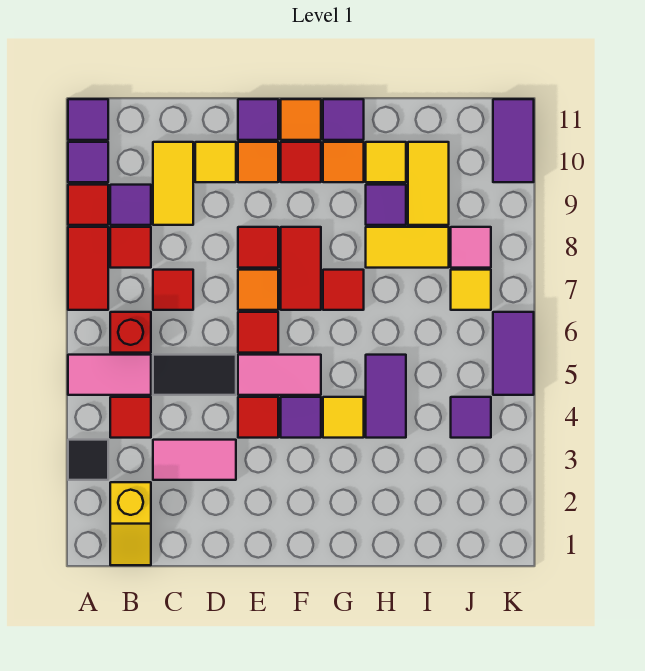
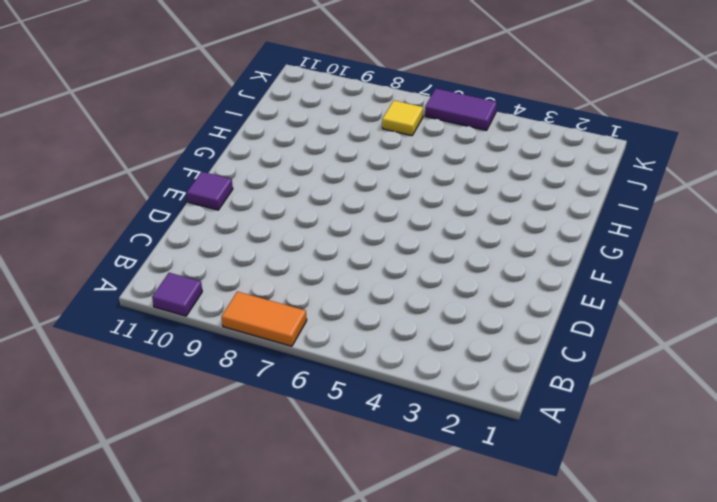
orange 1x2 tile [221,292,307,346] -> red 1x2 tile [68,227,108,310]
none -> black 1x1 tile [68,440,108,480]
none -> pink 1x2 tile [68,355,151,395]
none -> red 1x1 tile [68,185,108,225]
none -> purple 1x1 tile [68,99,108,140]

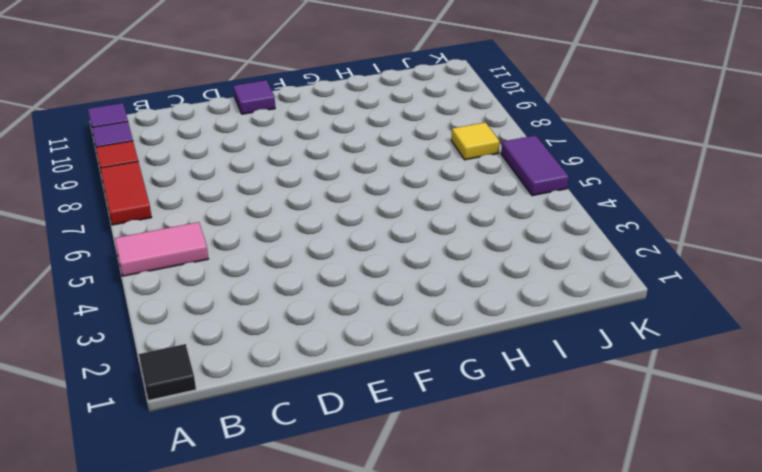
black 1x1 tile [139,344,196,400] -> black 1x1 tile moved to [68,440,108,480]
none -> yellow 1x2 slope [110,482,151,565]
none -> red 1x1 tile [110,397,151,438]
none -> red 1x1 brick [110,312,151,353]
none -> red 1x1 tile [110,227,151,268]

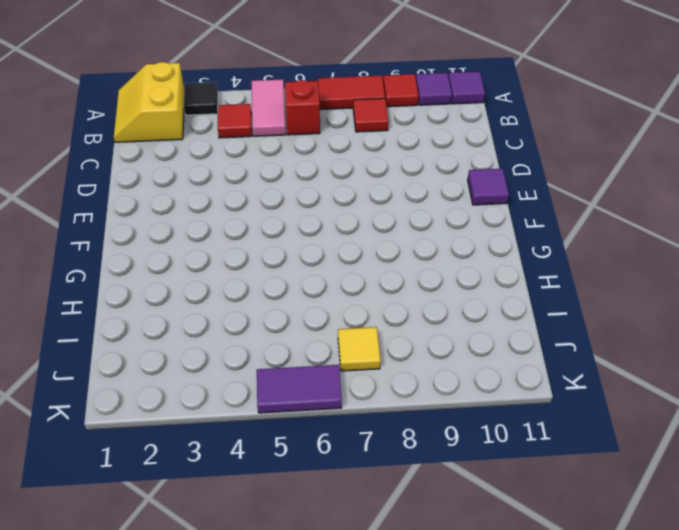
yellow 2x2 slope [114,62,184,142] -> yellow 1x2 slope [110,482,151,565]
none -> purple 1x1 tile [110,185,151,225]
none -> pink 1x2 tile [153,440,236,480]
none -> black 1x2 tile [153,355,236,395]
none -> red 1x1 tile [153,270,193,310]

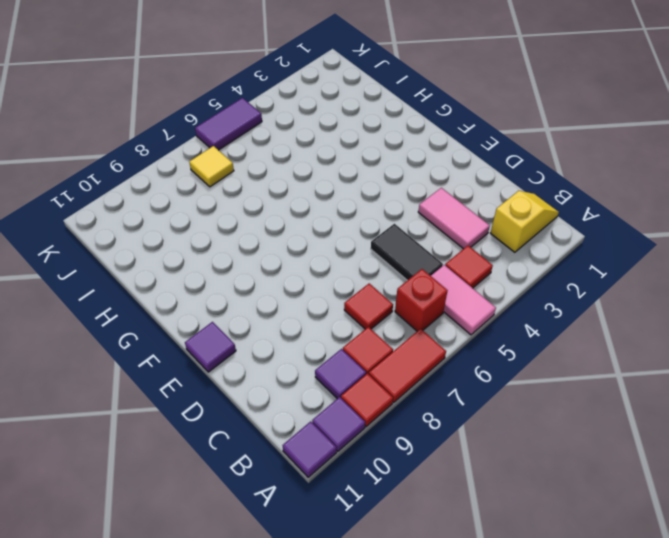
none -> black 1x1 tile [68,440,108,480]
none -> yellow 1x2 tile [153,142,193,225]
none -> yellow 1x1 tile [195,142,236,182]
none -> red 1x1 tile [238,397,278,438]

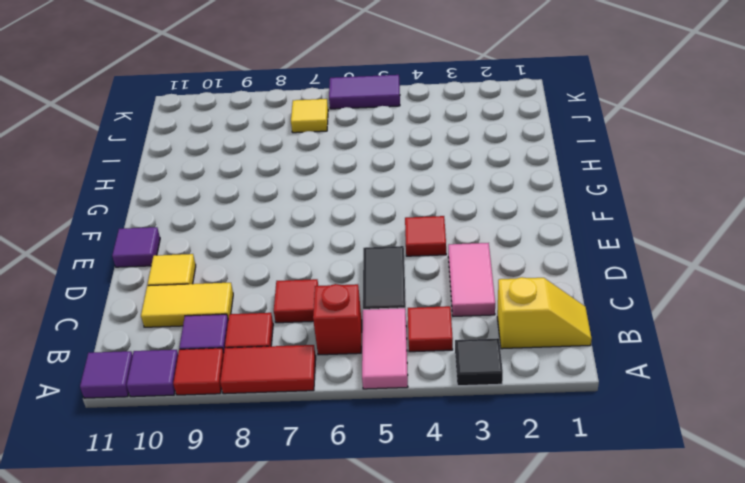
none -> pink 1x2 tile [238,355,321,395]
none -> red 1x1 tile [238,312,278,353]
none -> orange 1x1 tile [238,270,278,310]
none -> red 1x1 tile [238,227,278,268]

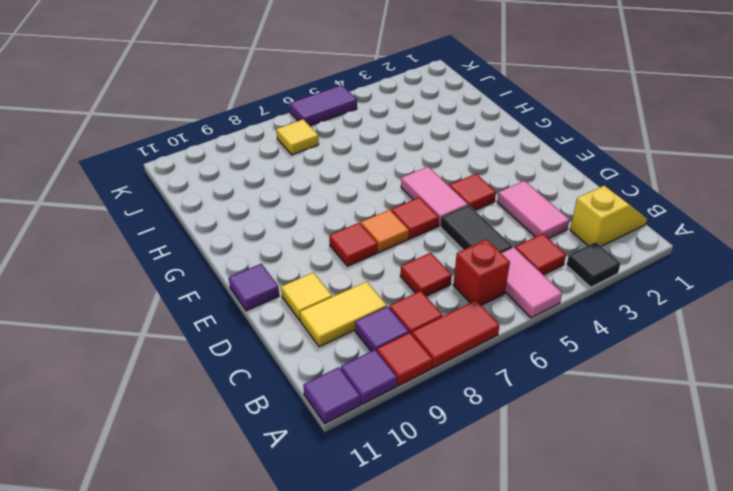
none -> orange 1x1 tile [238,142,278,182]
none -> purple 1x1 tile [281,397,321,438]
none -> red 1x2 tile [281,227,321,310]
none -> red 1x1 tile [281,142,321,182]

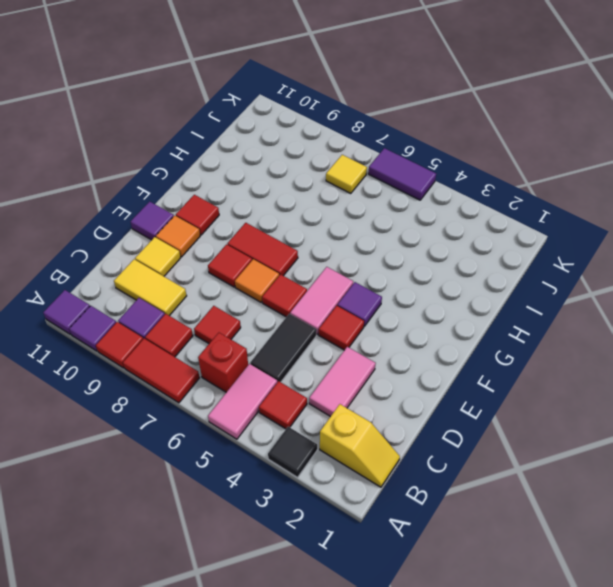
none -> orange 1x1 tile [281,99,321,140]
none -> yellow 1x1 tile [323,397,364,438]
none -> red 1x1 tile [323,270,364,310]
none -> orange 1x1 tile [323,142,364,182]

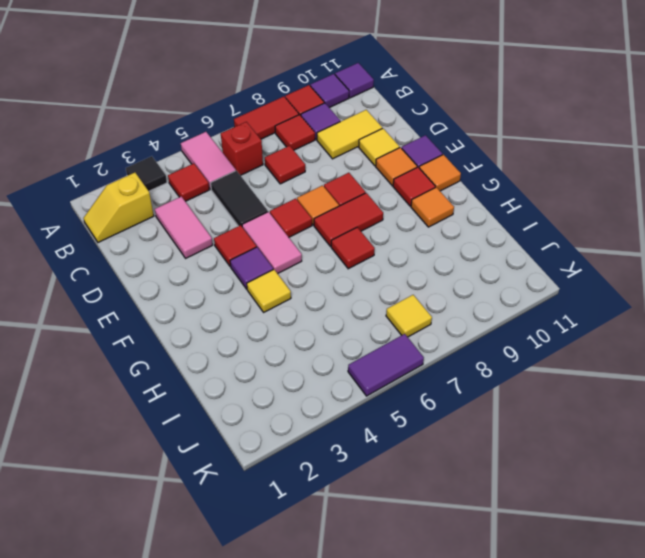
none -> purple 1x1 tile [323,99,364,140]
none -> purple 1x2 tile [366,355,406,438]
none -> yellow 1x2 tile [366,227,449,268]
none -> purple 1x1 tile [366,185,406,225]

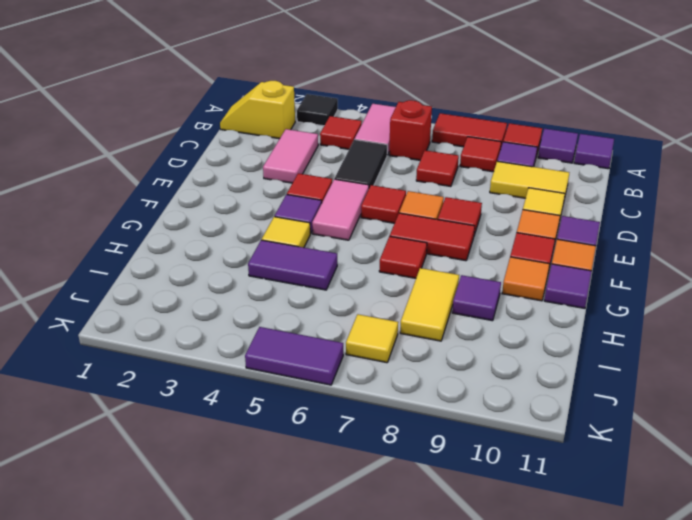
none -> yellow 1x1 tile [366,142,406,182]
none -> yellow 1x2 tile [408,142,449,225]
none -> purple 1x1 tile [451,397,491,438]
none -> pink 1x1 tile [451,227,491,268]

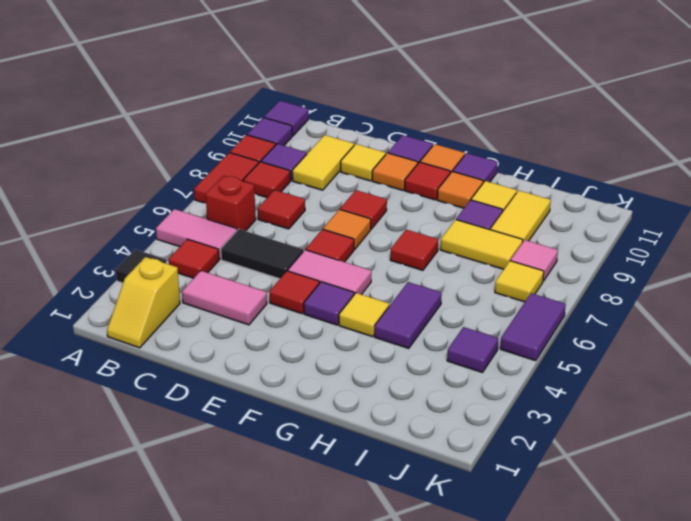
none -> red 1x2 tile [281,227,321,310]
none -> purple 1x2 tile [493,99,534,182]

